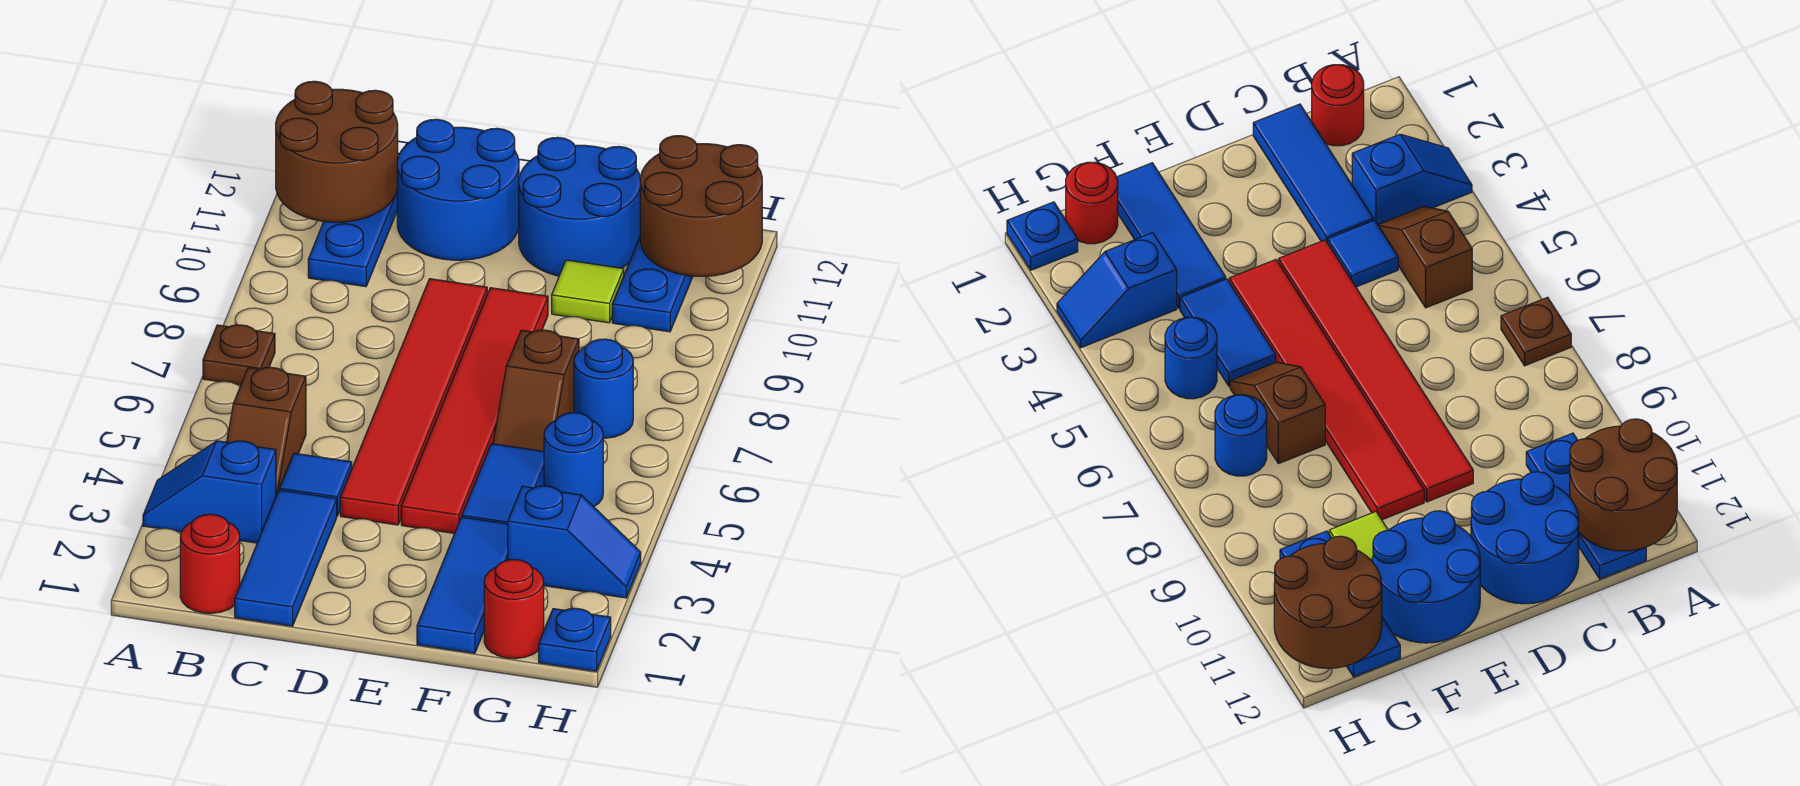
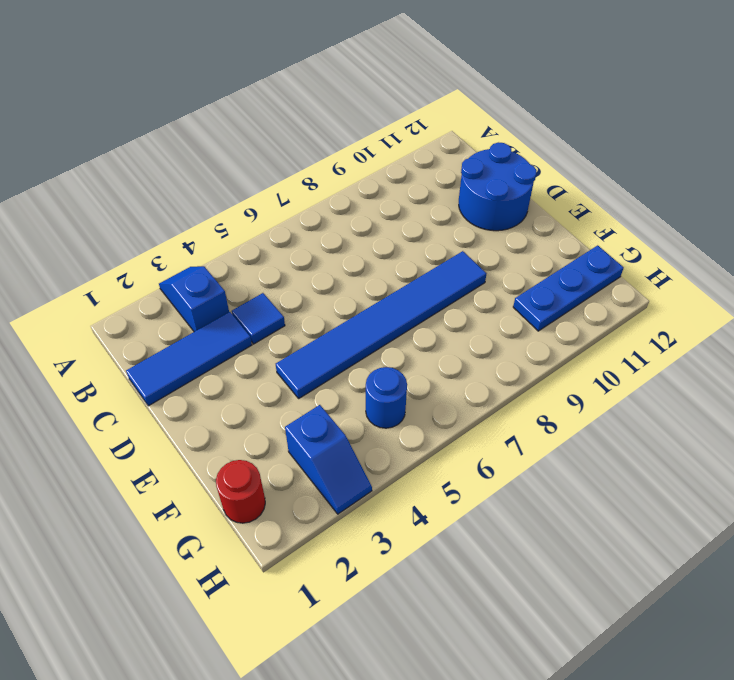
blue 1x6 tile [276,251,486,398] -> red 1x6 tile [401,288,548,533]
none -> brown 1x1 plate [203,325,275,385]
none -> red 1x1 round brick [180,514,240,613]
none -> brown 1x2 slope [227,367,306,496]

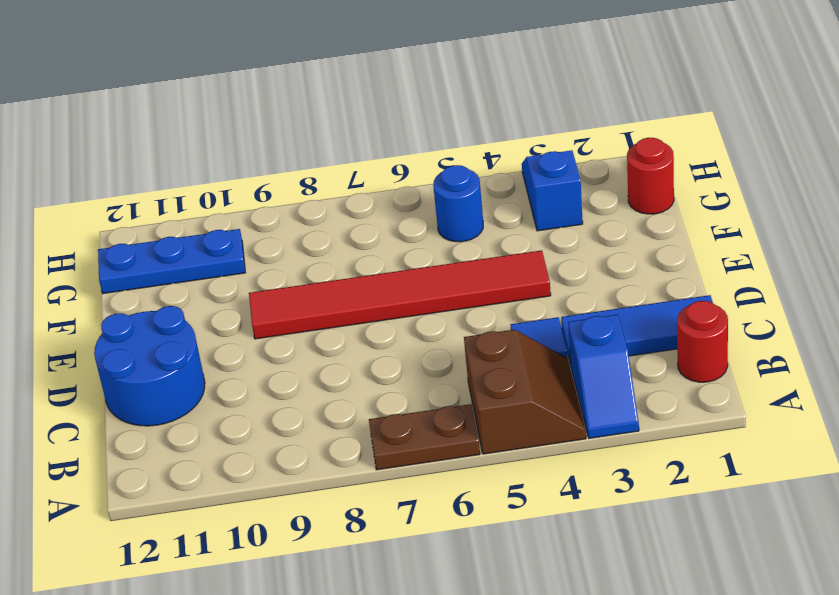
brown 2x2 slope [464,330,586,454] -> brown 1x2 slope [227,367,306,496]
brown 1x2 plate [369,404,480,470] -> brown 1x1 plate [203,325,275,385]
none -> blue 1x3 plate [308,192,397,287]
none -> red 1x6 tile [340,279,487,525]
none -> blue 2x2 round brick [519,137,640,276]

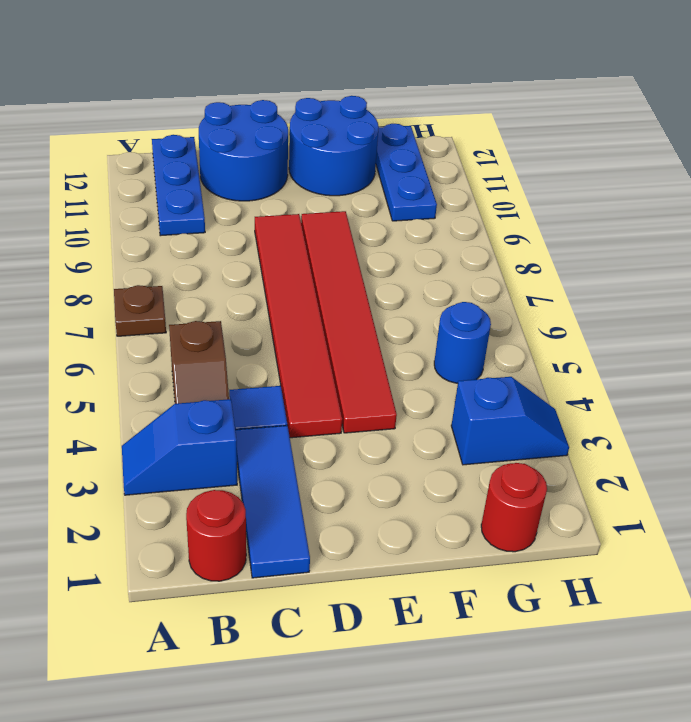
none -> blue 1x3 tile [417,517,508,653]
none -> blue 1x2 tile [462,444,544,524]
none -> brown 1x2 slope [493,330,579,451]

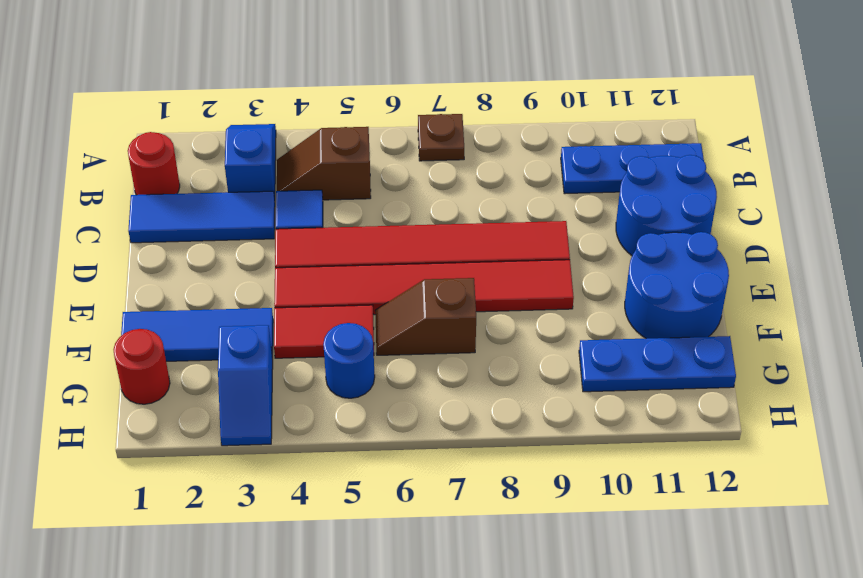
red 1x2 tile [274,305,374,358] -> blue 1x2 tile [462,444,544,524]
none -> lime 1x1 tile [552,260,624,323]
none -> blue 1x1 round brick [574,339,633,438]
none -> blue 1x1 plate [539,608,611,671]

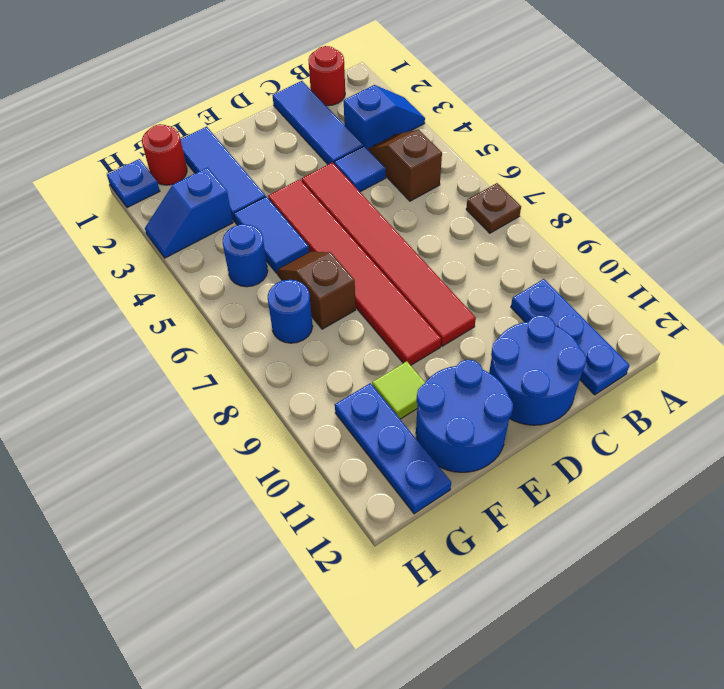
none -> brown 2x2 round brick [276,81,398,222]
none -> brown 2x2 round brick [640,136,762,276]

